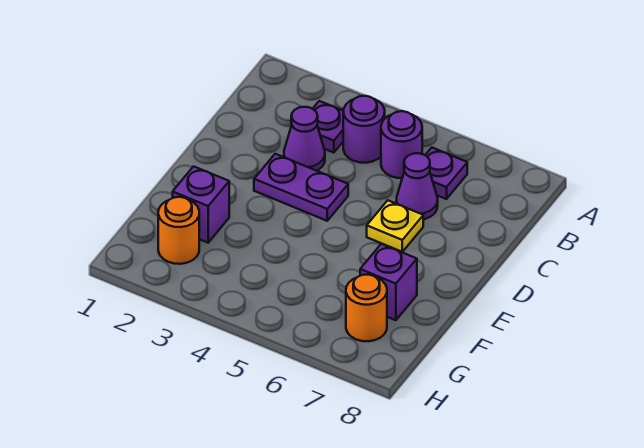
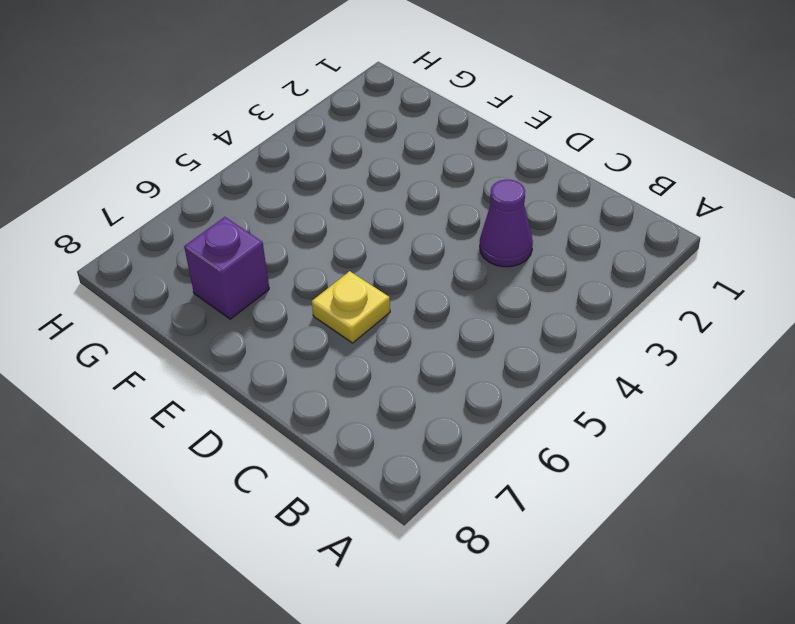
none -> purple 1x1 plate [313,101,344,153]
none -> purple 1x1 round brick [343,96,385,163]
none -> purple 1x1 round brick [381,111,422,178]

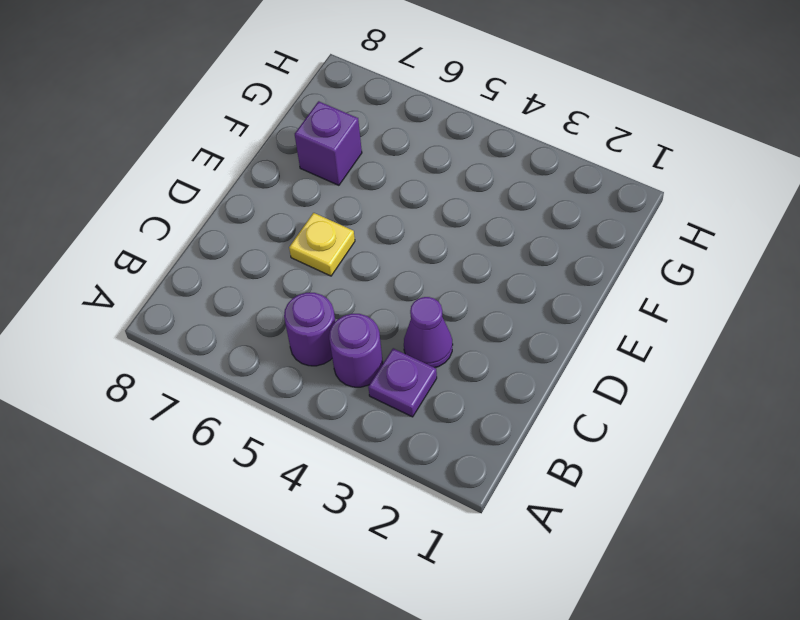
none -> purple 1x1 plate [425,148,467,199]
none -> purple 1x1 cone [396,153,438,219]
none -> purple 1x2 plate [254,154,348,221]

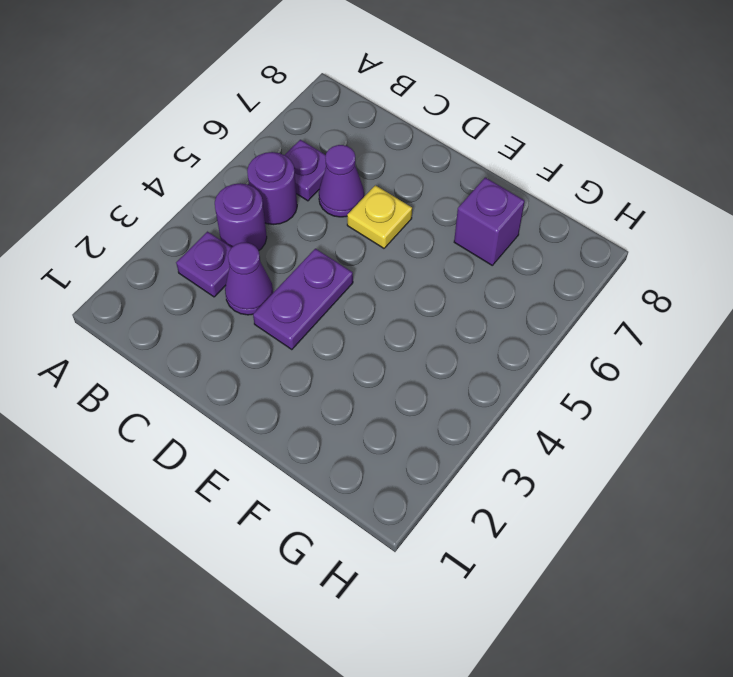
none -> purple 1x1 brick [173,166,229,243]
none -> orange 1x1 round brick [158,197,199,264]
none -> orange 1x1 round brick [346,275,387,341]

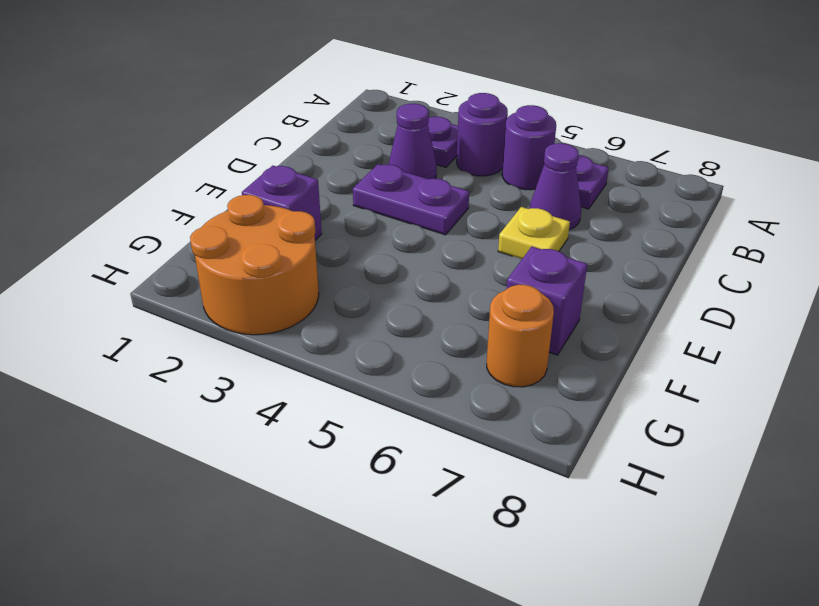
orange 2x2 round brick [190,195,319,335] -> orange 1x1 round brick [158,197,199,264]

